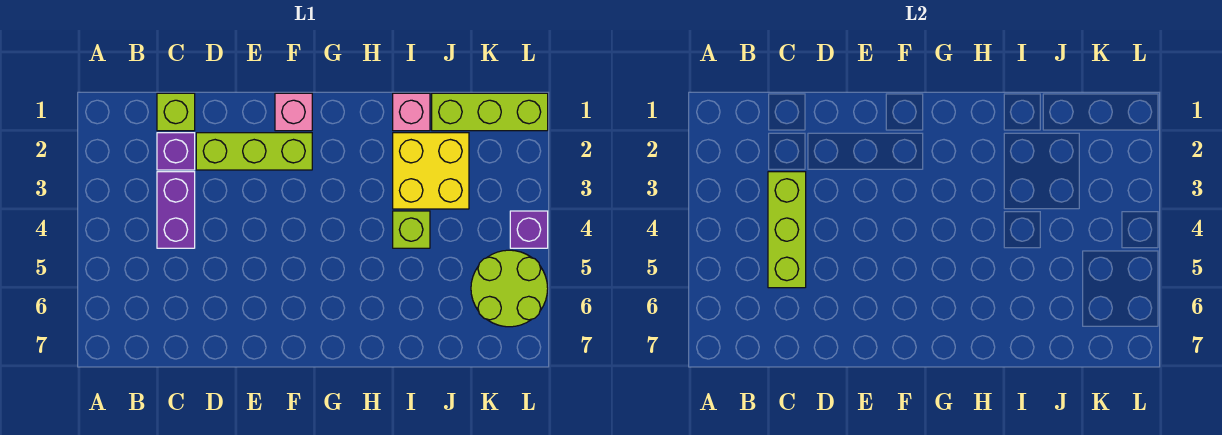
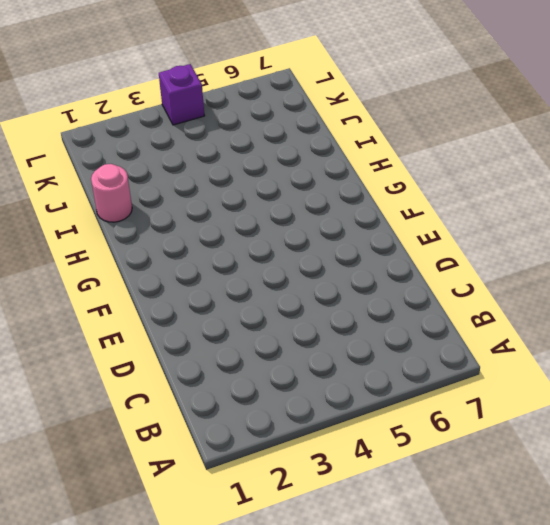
pink 1x1 round brick [91,164,132,222] -> pink 1x1 brick [393,93,430,131]
none -> lime 1x1 brick [157,93,195,131]
none -> purple 1x1 brick [157,133,195,170]
none -> purple 1x2 brick [157,172,195,248]

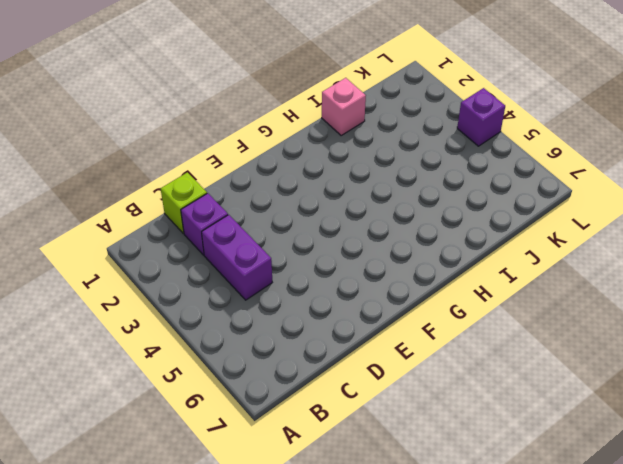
none -> lime 1x3 brick [196,133,312,170]
none -> pink 1x1 brick [275,93,312,131]
none -> yellow 2x2 brick [393,133,469,209]

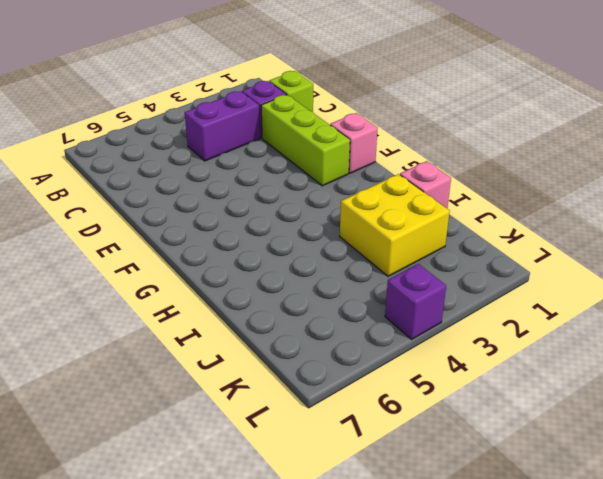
none -> lime 1x1 brick [393,211,430,248]
none -> lime 1x3 brick [432,93,548,131]
none -> lime 2x2 round brick [471,250,548,327]

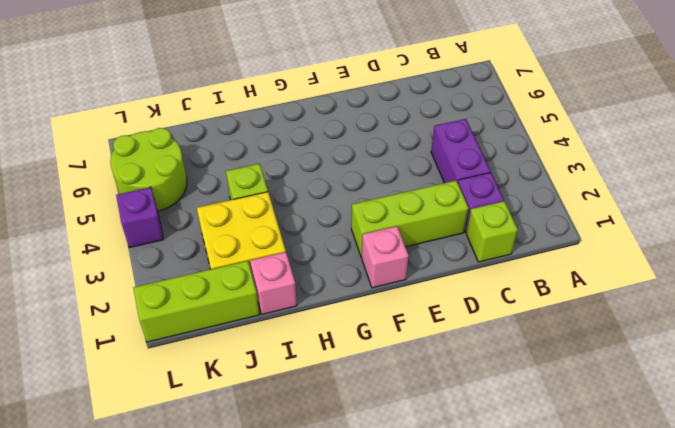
none -> lime 1x3 brick [768,172,806,288]

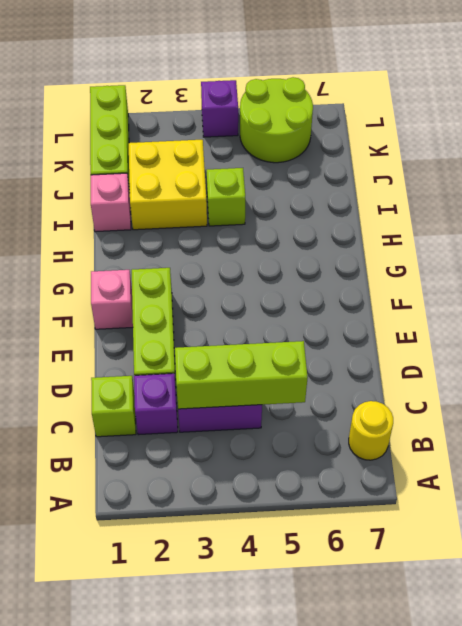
yellow 1x1 round brick [349,401,393,460] -> none

